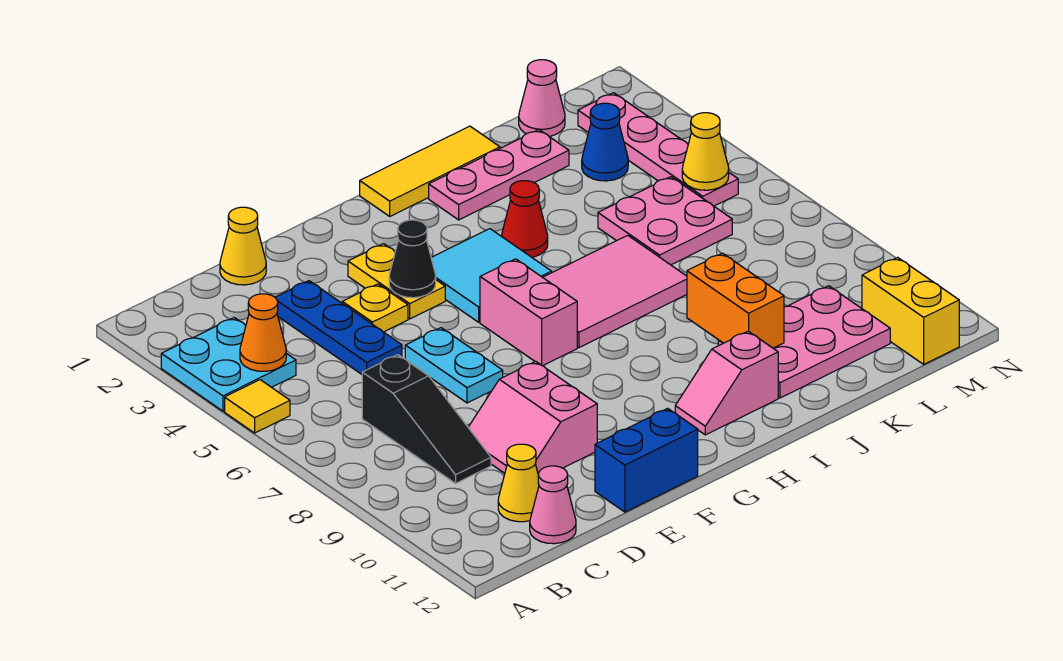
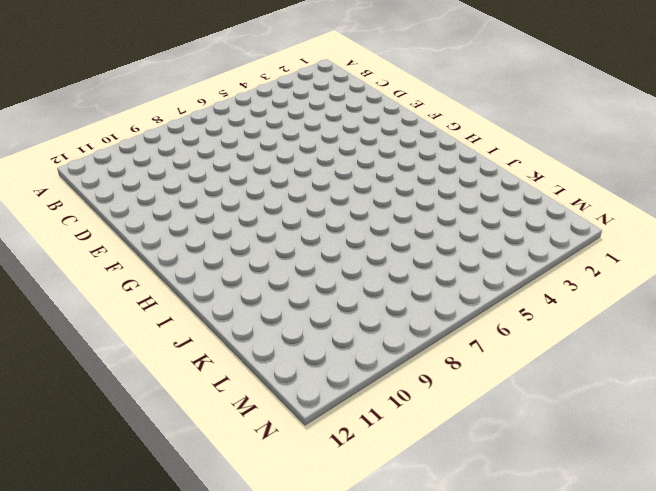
none -> cyan 2x2 plate [161,318,296,411]
none -> yellow 1x1 tile [225,380,290,433]
none -> black 1x3 slope [362,355,491,483]

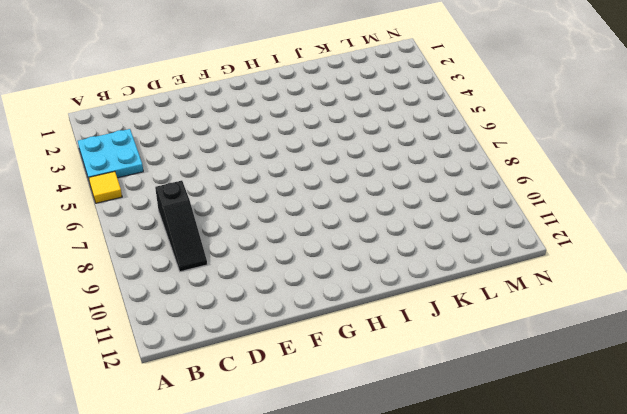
none -> yellow 1x1 cone [498,444,539,522]
none -> pink 1x1 cone [530,466,576,544]
none -> yellow 1x1 cone [220,207,266,285]

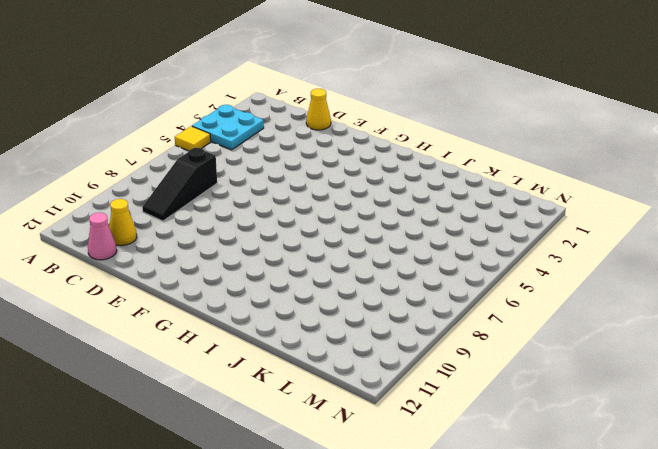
none -> blue 1x3 plate [275,281,402,374]
none -> pink 2x2 slope [468,361,597,474]
none -> yellow 1x1 plate [342,284,408,332]

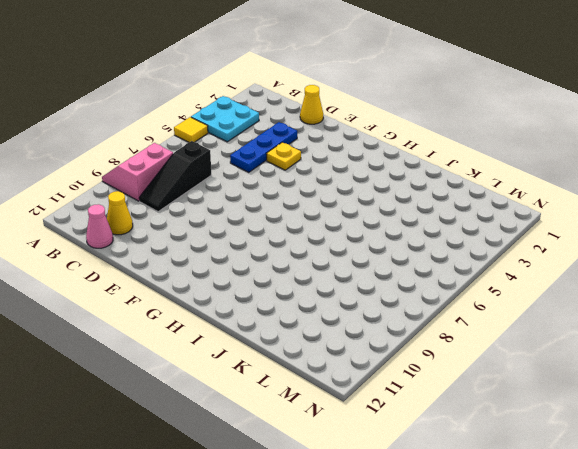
pink 2x2 slope [102,143,173,201] -> pink 2x2 slope moved to [468,361,597,474]
none -> cyan 1x2 plate [405,328,503,403]
none -> blue 1x2 brick [595,408,698,512]
none -> yellow 1x2 plate [348,244,445,319]

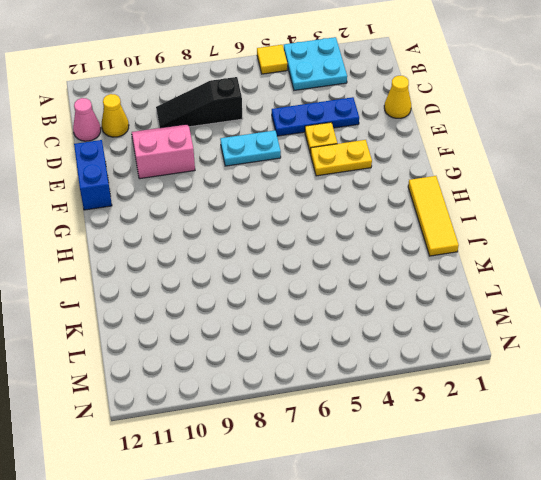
none -> cyan 2x2 tile [431,229,552,322]
none -> pink 1x2 brick [480,259,577,366]
none -> pink 2x3 tile [543,235,687,348]

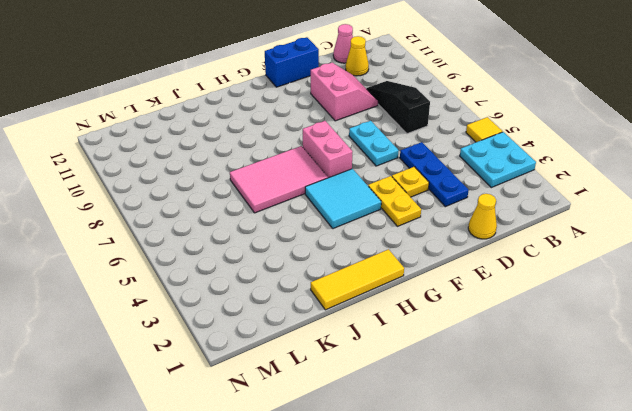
none -> pink 1x2 slope [675,331,778,435]
none -> pink 1x3 plate [429,130,569,220]
none -> red 1x1 cone [502,181,548,257]

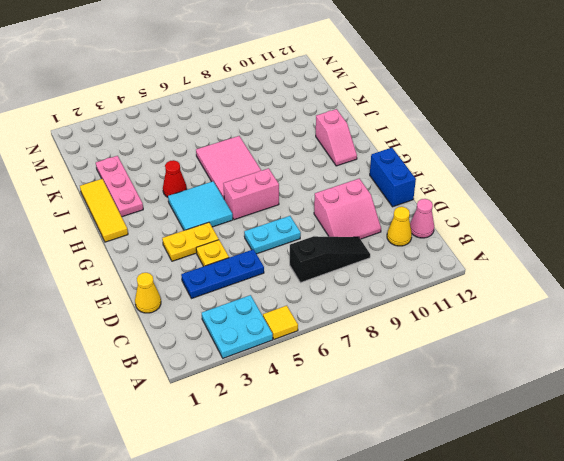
none -> pink 2x3 plate [718,286,890,398]
none -> pink 2x2 plate [598,177,732,265]
none -> pink 1x1 cone [519,60,565,137]

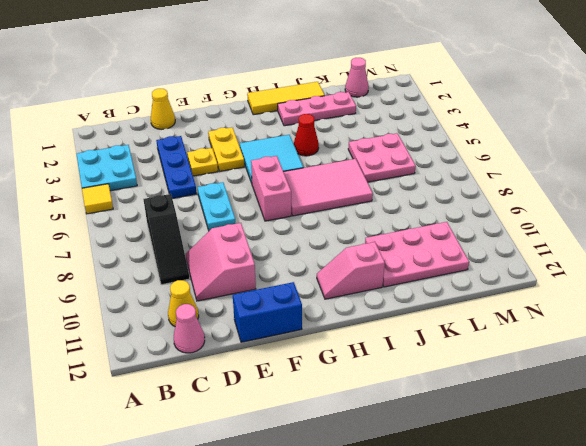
none -> blue 1x1 cone [582,103,628,181]
none -> pink 1x4 plate [578,93,738,206]
none -> yellow 1x2 brick [862,257,959,364]

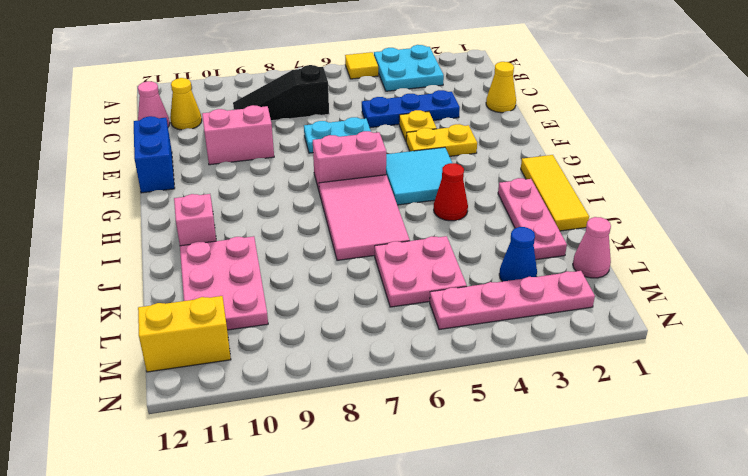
none -> orange 1x1 cone [240,294,286,371]
none -> black 1x1 cone [389,220,436,298]
none -> orange 1x2 brick [687,253,784,348]

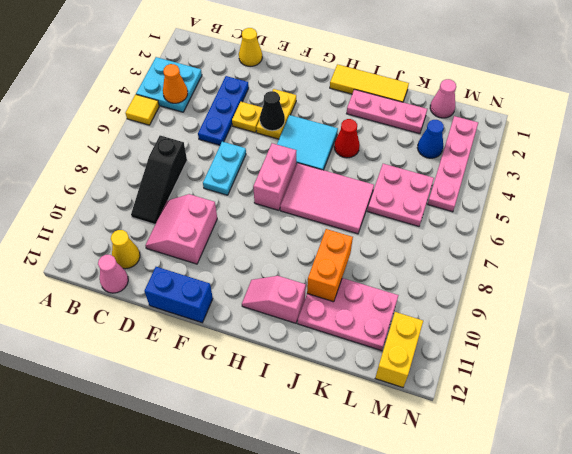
none -> yellow 1x1 cone [682,113,729,190]

